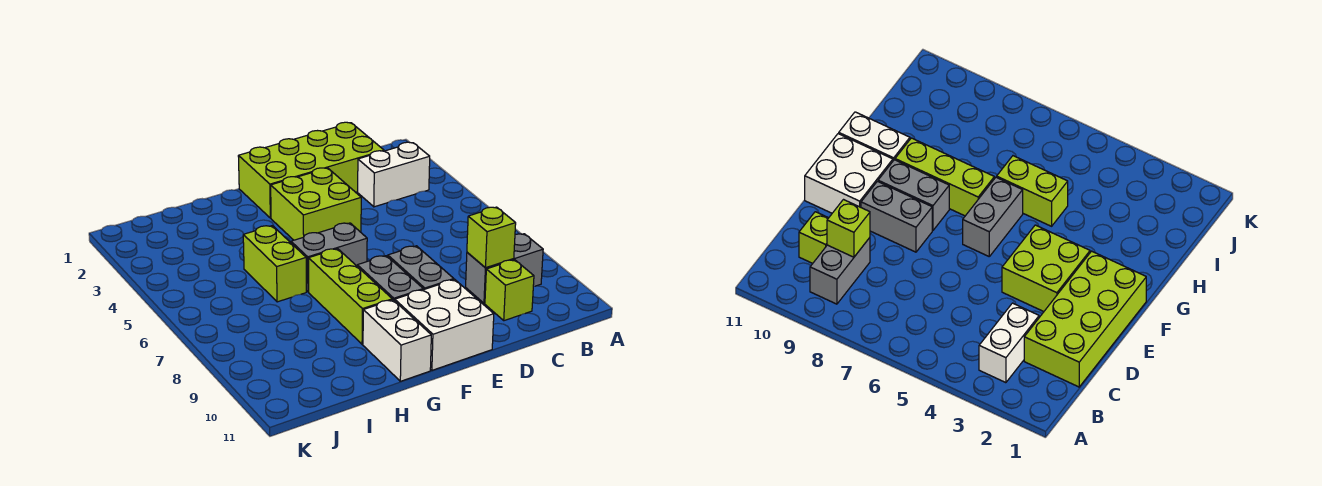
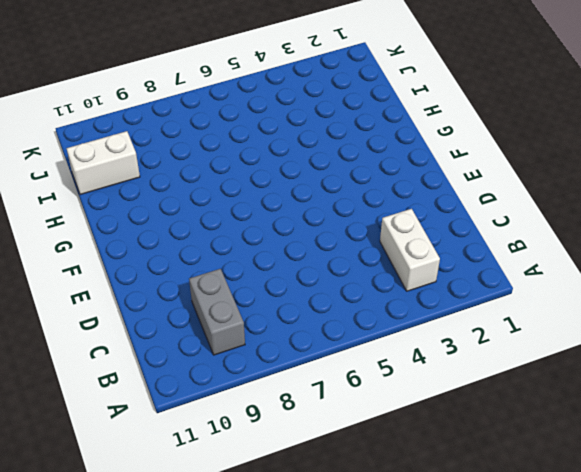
white 1x2 brick [67,131,140,195] -> white 1x2 brick moved to [363,300,431,381]
none -> lime 2x4 brick [238,122,384,218]
none -> lime 1x1 brick [485,260,534,321]
none -> lime 2x2 brick [271,168,361,240]

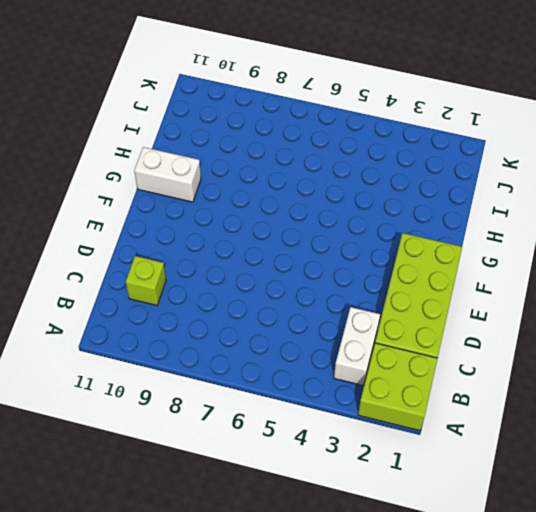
lime 2x2 brick [358,343,438,431] -> lime 2x2 brick moved to [271,168,361,240]
none -> grey 1x2 brick [466,234,543,303]
none -> grey 1x2 brick [388,246,454,290]
none -> white 2x2 brick [395,280,494,370]

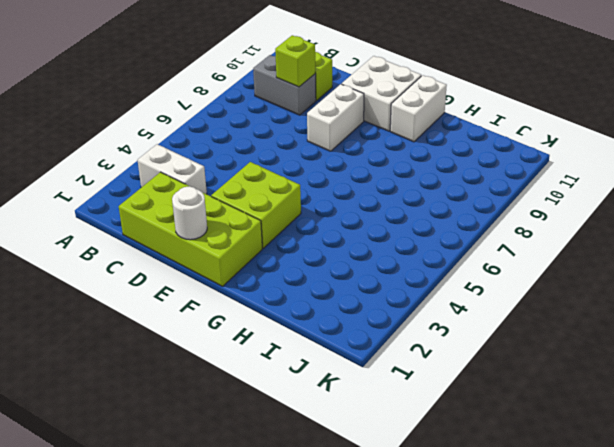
white 1x1 round brick [172,186,207,240] -> none
white 1x2 brick [307,84,364,151] -> grey 1x2 brick [388,246,454,290]
none -> grey 1x2 brick [291,223,367,292]
none -> grey 1x2 brick [357,256,423,301]
none -> lime 1x3 brick [309,249,392,344]

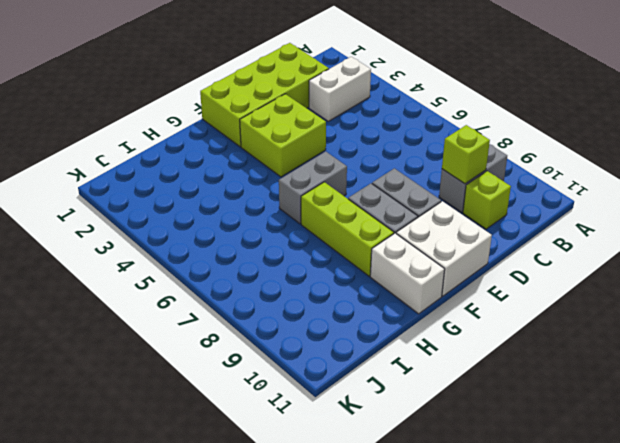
none -> lime 1x2 brick [243,226,306,302]

